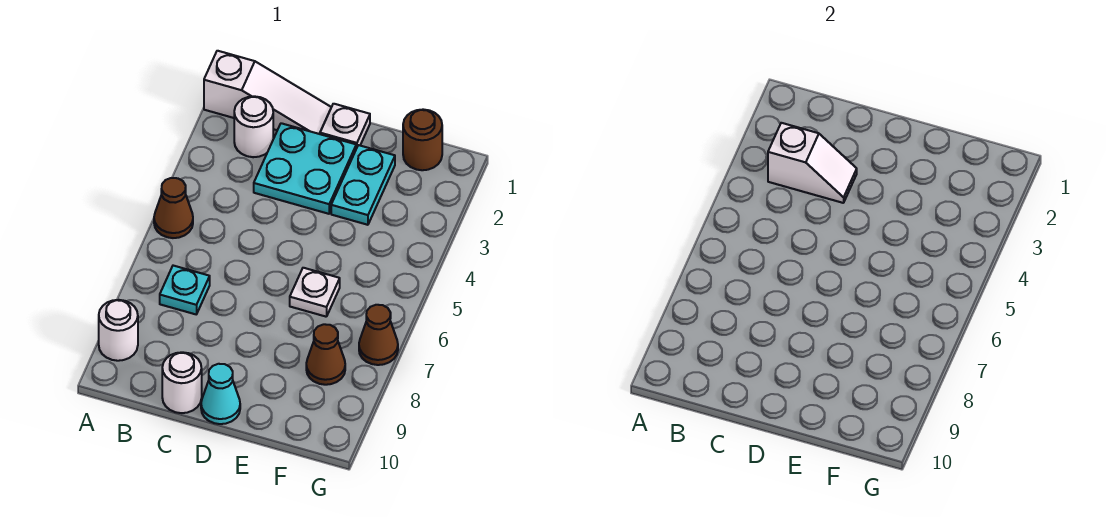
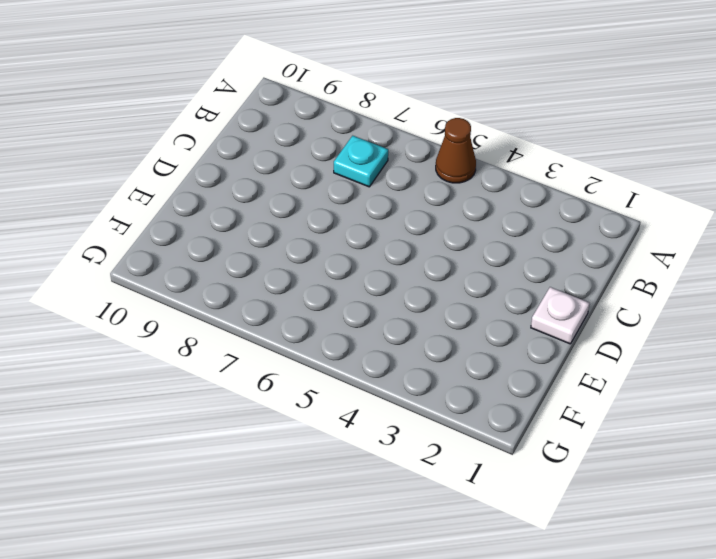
none -> white 1x3 slope [204,51,331,134]
none -> white 1x1 round brick [99,300,138,361]
none -> white 1x1 round brick [234,96,273,157]

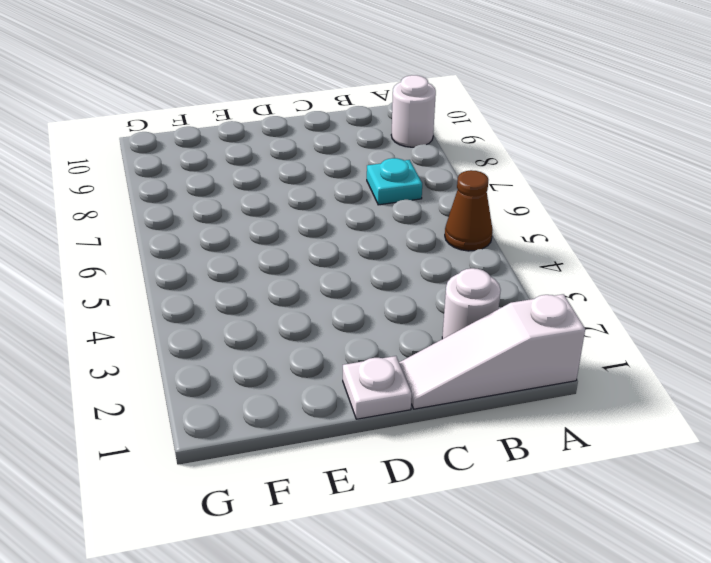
none -> cyan 2x2 plate [254,123,356,214]
none -> white 1x1 round brick [162,352,202,413]
none -> cyan 1x1 cone [201,364,240,424]

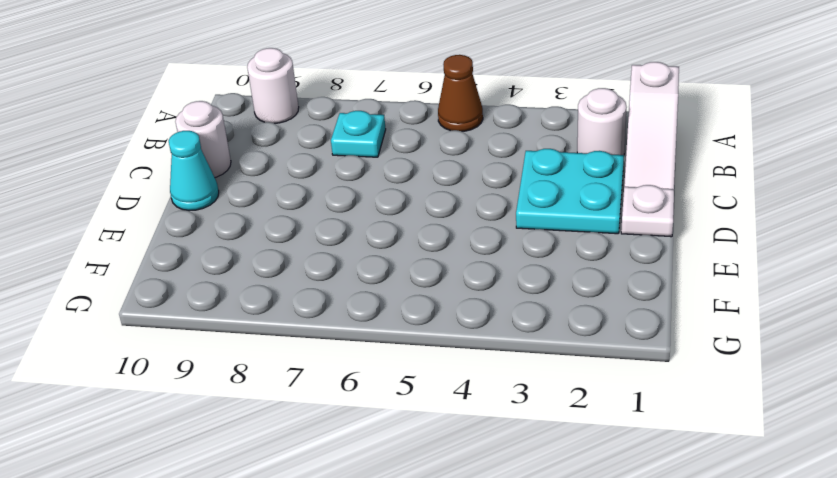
none -> cyan 1x2 plate [331,145,395,225]
none -> white 1x1 plate [290,268,340,317]
none -> brown 1x1 round brick [403,109,442,170]

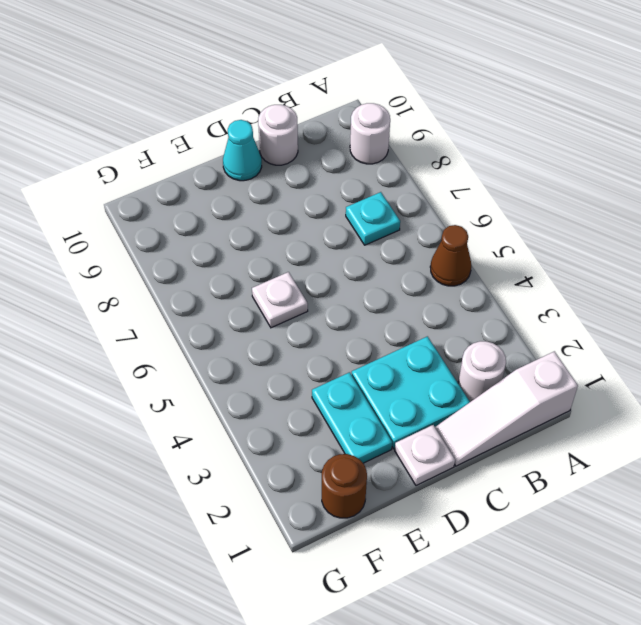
none -> brown 1x1 cone [306,324,345,385]
none -> brown 1x1 cone [359,305,398,365]
none -> white 1x2 slope [768,123,857,203]

